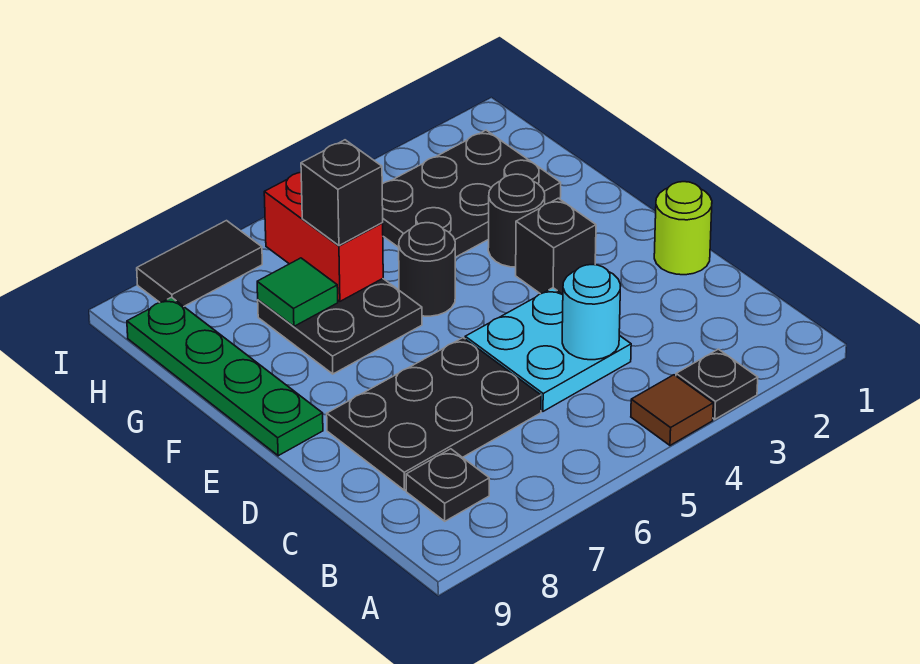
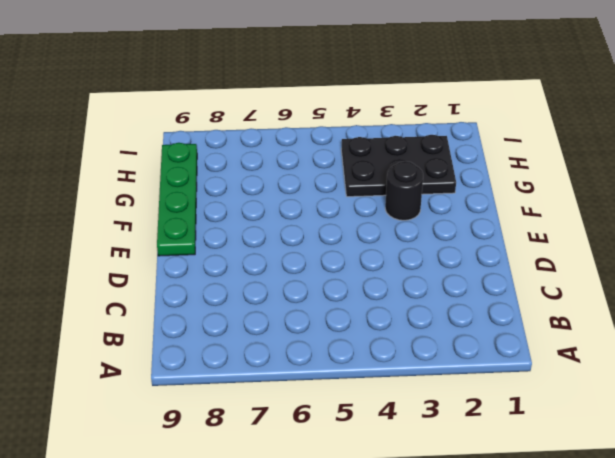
none -> black 1x1 plate [676,349,758,419]
none -> brown 1x1 tile [631,375,713,445]
none -> black 1x1 plate [406,449,489,521]

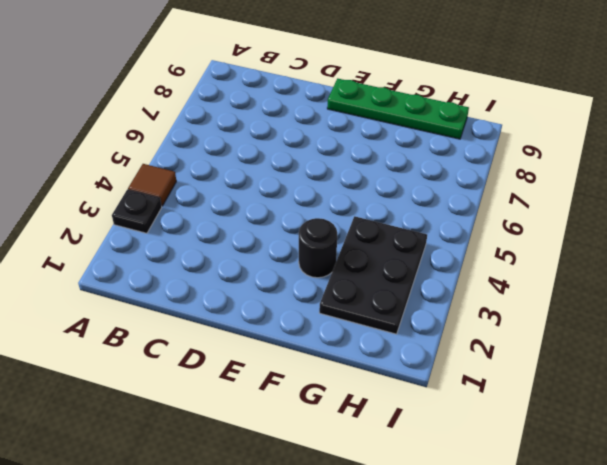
none -> black 1x1 plate [406,449,489,521]
none -> cyan 2x2 plate [465,288,631,411]
none -> black 2x3 plate [327,338,541,490]

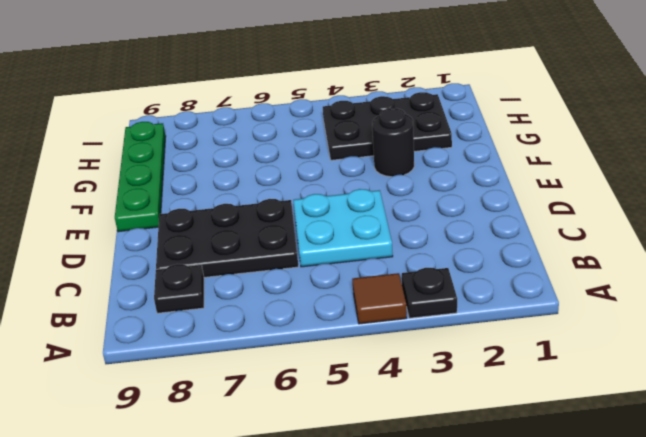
none -> lime 1x1 round brick [654,182,712,275]
none -> black 1x1 brick [516,198,596,295]
none -> black 1x1 round brick [399,223,455,316]

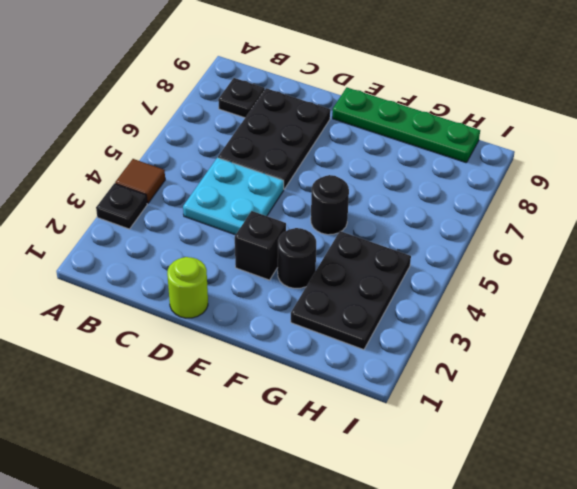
none -> black 2x2 plate [258,279,422,374]
none -> black 1x2 tile [137,221,262,306]
none -> cyan 1x1 round brick [562,265,621,360]

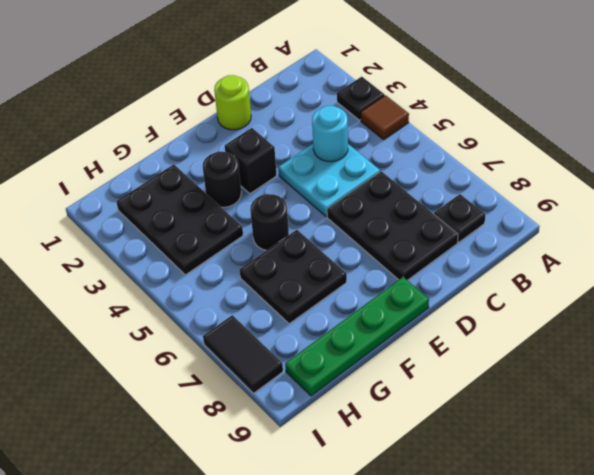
none -> red 1x2 brick [264,173,383,301]
none -> green 1x1 tile [257,258,338,326]
none -> black 1x1 brick [301,140,383,246]

